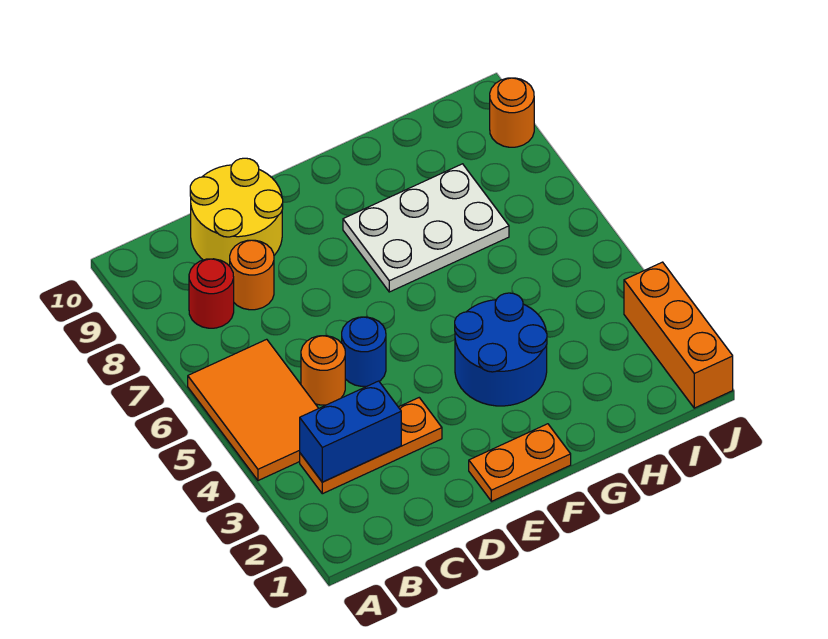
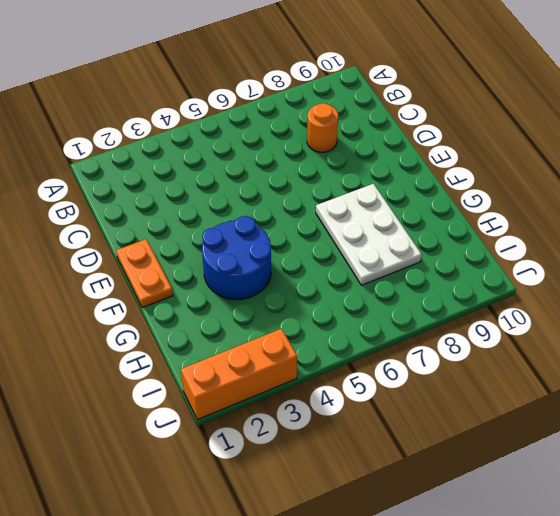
none -> orange 2x3 tile [188,339,318,481]
none -> orange 1x3 plate [300,398,442,494]
none -> red 1x1 round brick [189,259,234,328]

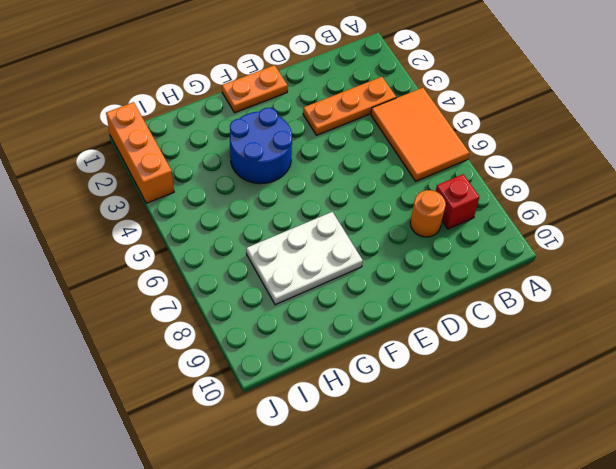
red 1x1 brick [436,174,479,229] -> red 1x1 round brick [189,259,234,328]
none -> orange 1x1 round brick [301,336,345,405]
none -> yellow 2x2 round brick [190,158,283,266]
none -> blue 1x1 round brick [342,317,386,386]

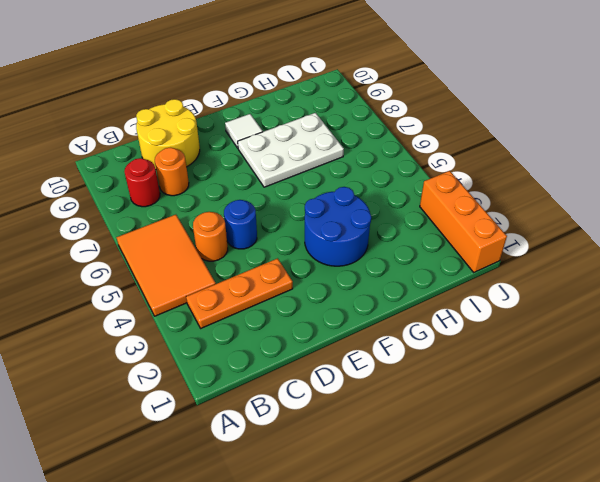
white 1x1 tile [225,114,263,148] -> none
none -> orange 1x2 plate [469,424,571,501]
none -> orange 1x1 round brick [490,78,534,147]
none -> blue 1x2 brick [300,381,401,482]

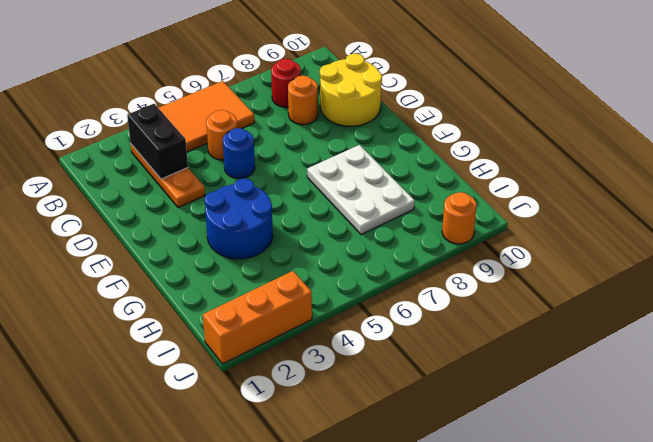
black 1x2 brick [127,104,188,179] -> blue 1x2 brick [300,381,401,482]
none -> orange 1x2 plate [469,424,571,501]

